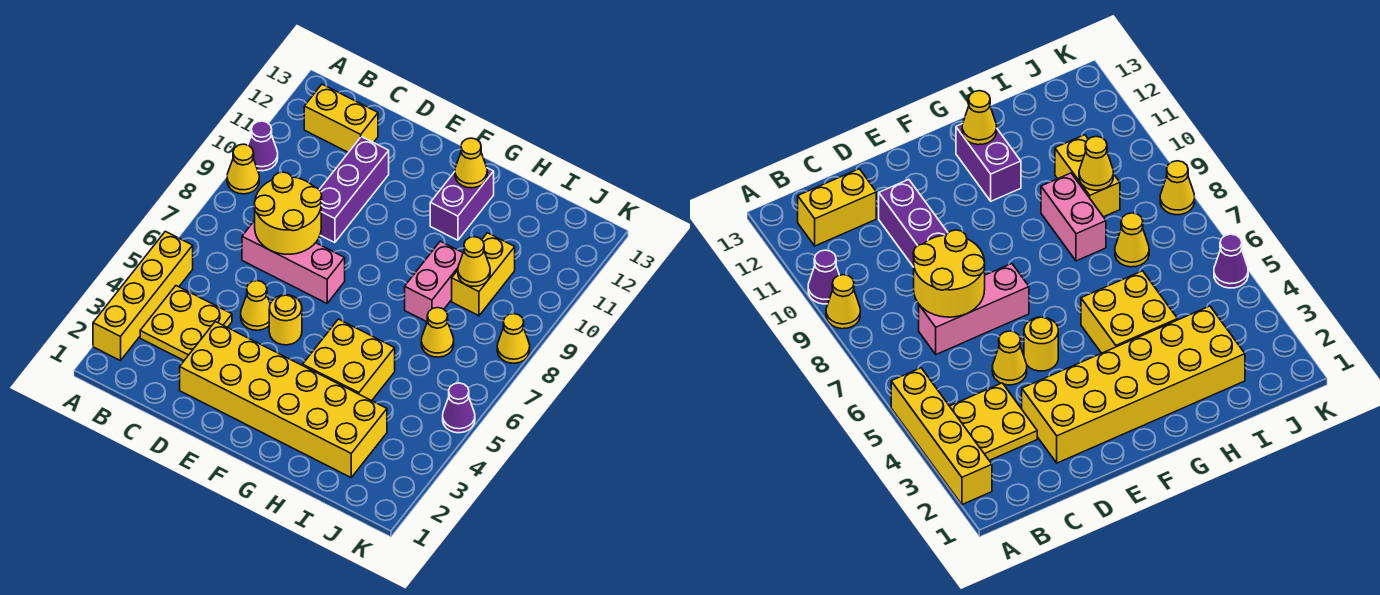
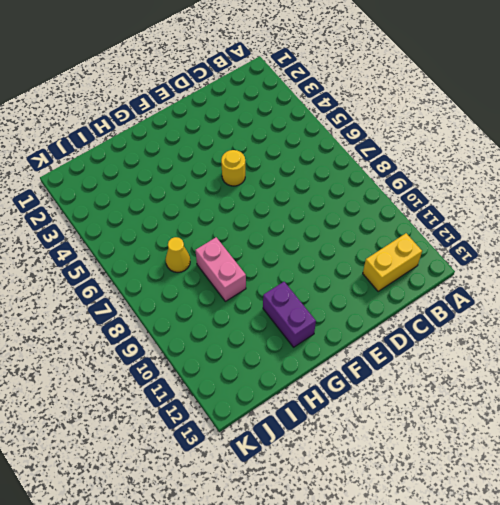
none -> yellow 1x4 brick [93,231,193,361]
none -> yellow 1x1 cone [227,144,259,194]
none -> purple 1x1 cone [248,121,278,171]

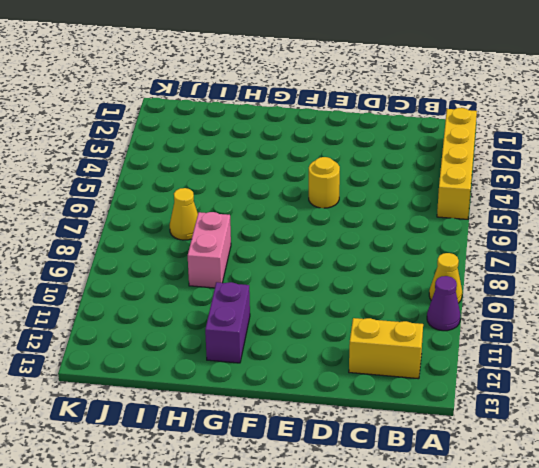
none -> yellow 2x2 plate [140,286,232,360]
none -> pink 1x3 brick [242,221,345,303]
none -> yellow 2x6 brick [180,322,387,477]

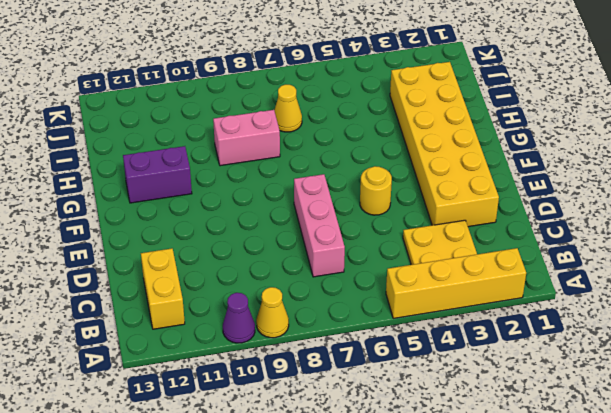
none -> yellow 1x1 cone [241,281,270,330]
none -> purple 1x3 brick [319,137,389,243]
none -> yellow 2x2 brick [303,319,395,401]

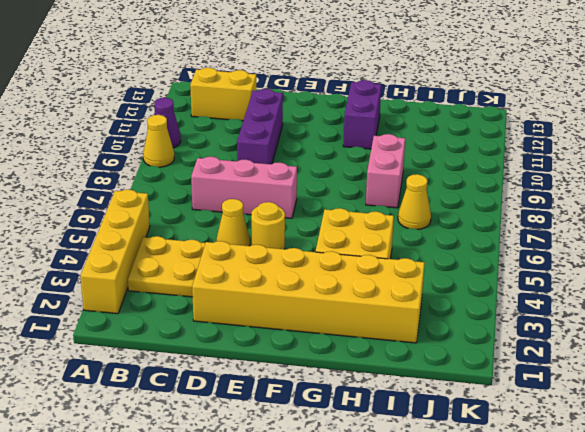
none -> yellow 1x2 brick [452,233,515,316]
none -> purple 1x1 cone [443,383,475,433]
none -> yellow 1x1 cone [497,314,530,363]

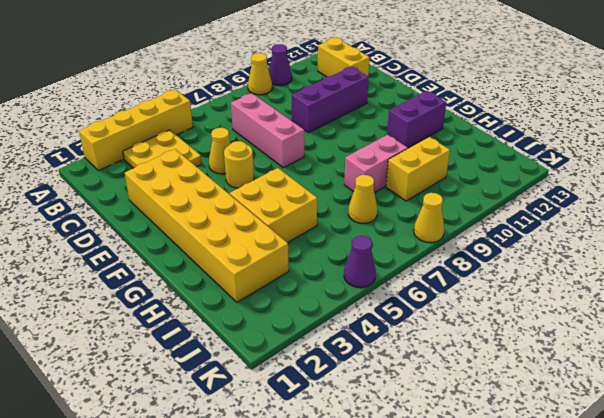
none -> yellow 2x2 round brick [254,172,322,254]
none -> yellow 1x1 cone [455,138,487,188]
none -> yellow 1x1 cone [458,237,490,286]

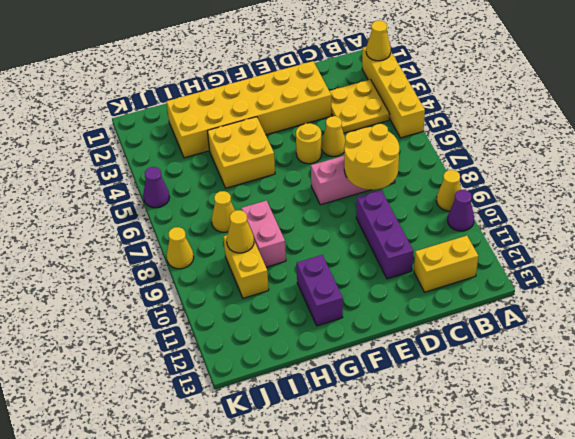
yellow 1x1 cone [366,20,391,61] -> yellow 1x1 cone moved to [455,138,487,188]

